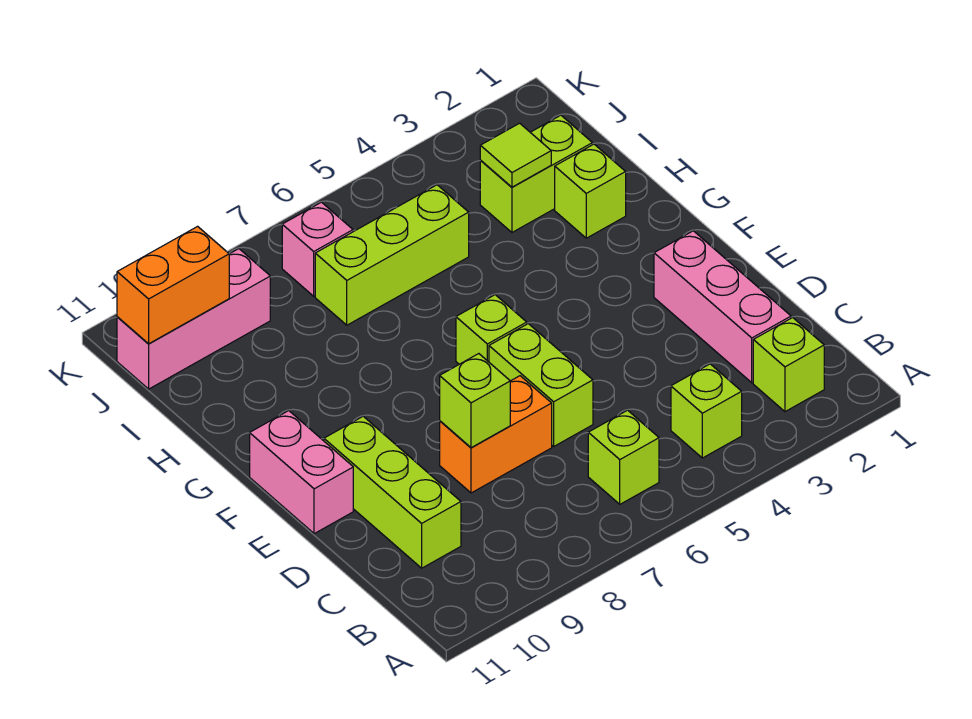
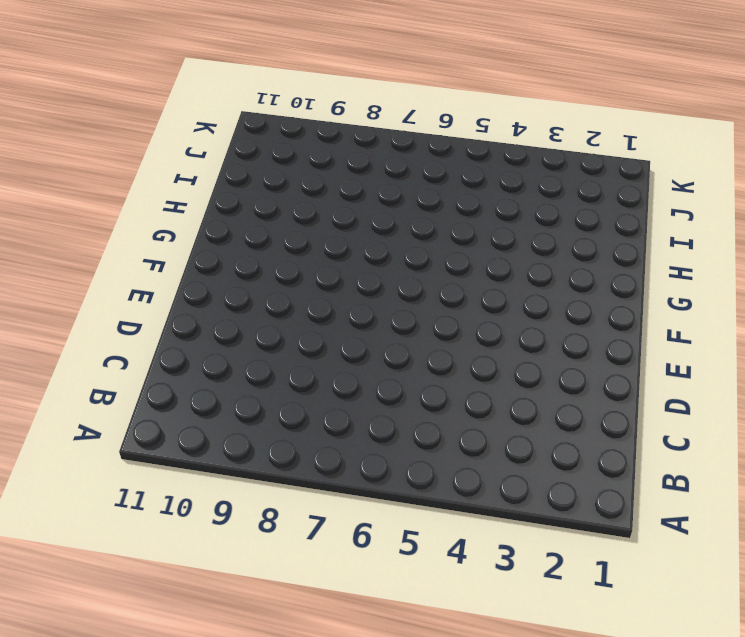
none -> lime 1x1 brick [753,318,824,412]
none -> lime 1x1 brick [671,364,742,458]
none -> lime 1x1 brick [588,410,659,504]

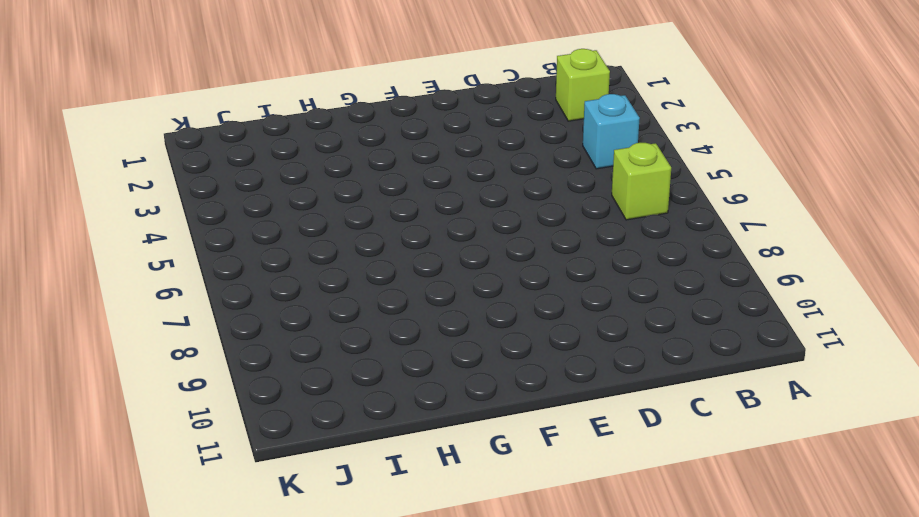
cyan 1x1 brick [583,94,640,169] -> lime 1x1 brick [671,364,742,458]
none -> pink 1x3 brick [654,231,791,383]
none -> lime 1x3 brick [324,416,461,568]
none -> lime 1x2 brick [489,324,593,446]

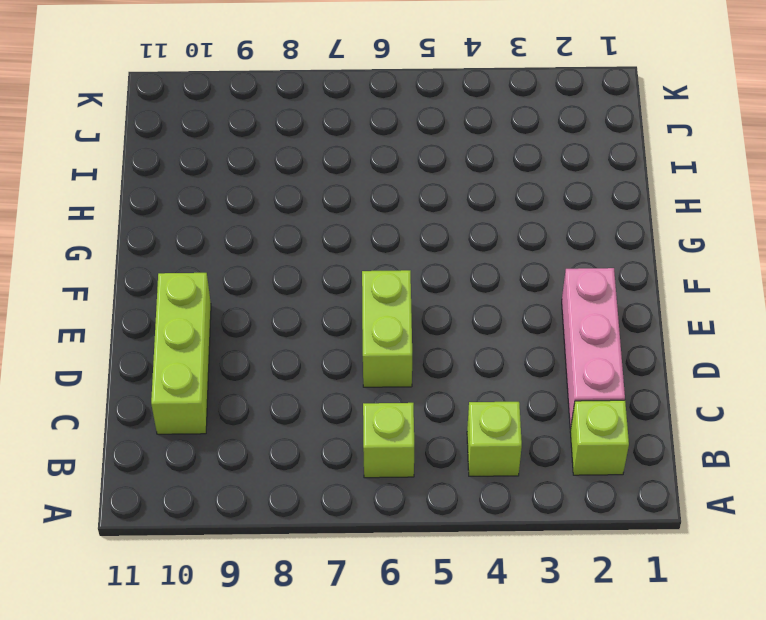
none -> orange 1x2 brick [440,376,552,493]
none -> pink 1x2 brick [250,411,353,534]
none -> lime 1x1 brick [456,295,527,364]

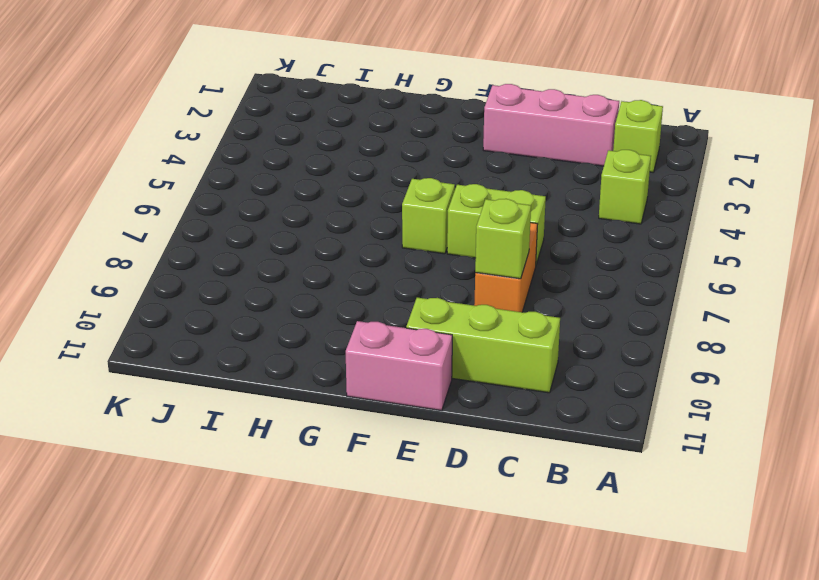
none -> lime 1x1 brick [588,410,659,504]
none -> lime 1x1 brick [555,144,626,238]
none -> lime 1x2 brick [480,115,592,232]

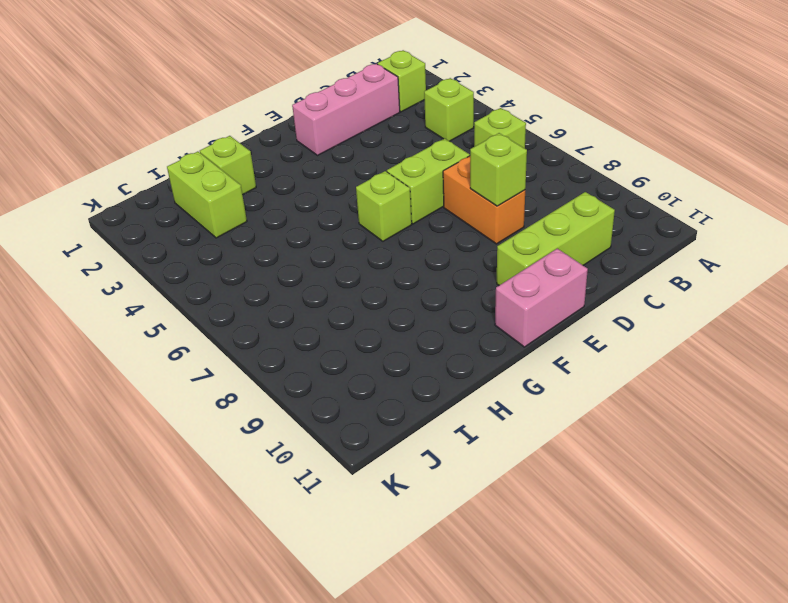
none -> lime 1x3 brick [315,185,469,325]
none -> pink 1x1 brick [282,202,353,296]
none -> pink 1x3 brick [117,249,270,389]

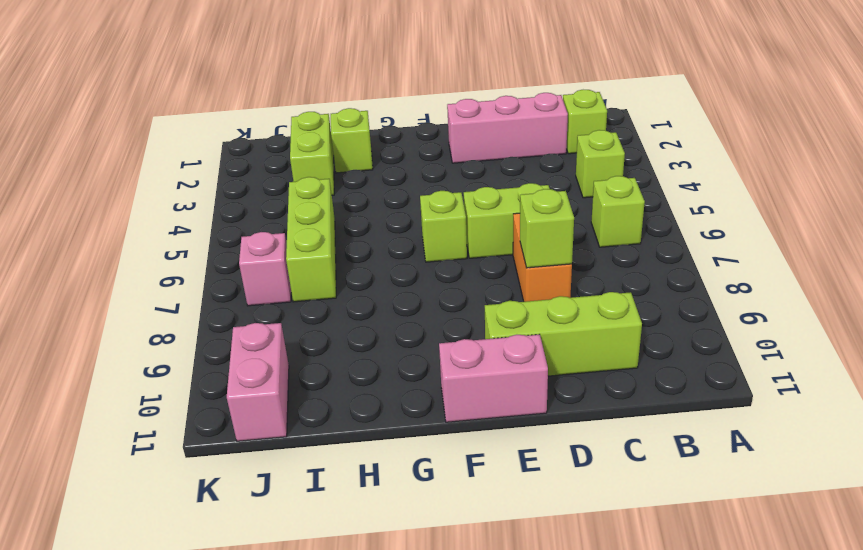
pink 1x2 brick [227,323,289,441] -> pink 1x3 brick [117,249,270,389]
none -> lime 1x1 tile [480,123,551,187]
none -> orange 1x2 brick [117,226,229,344]

